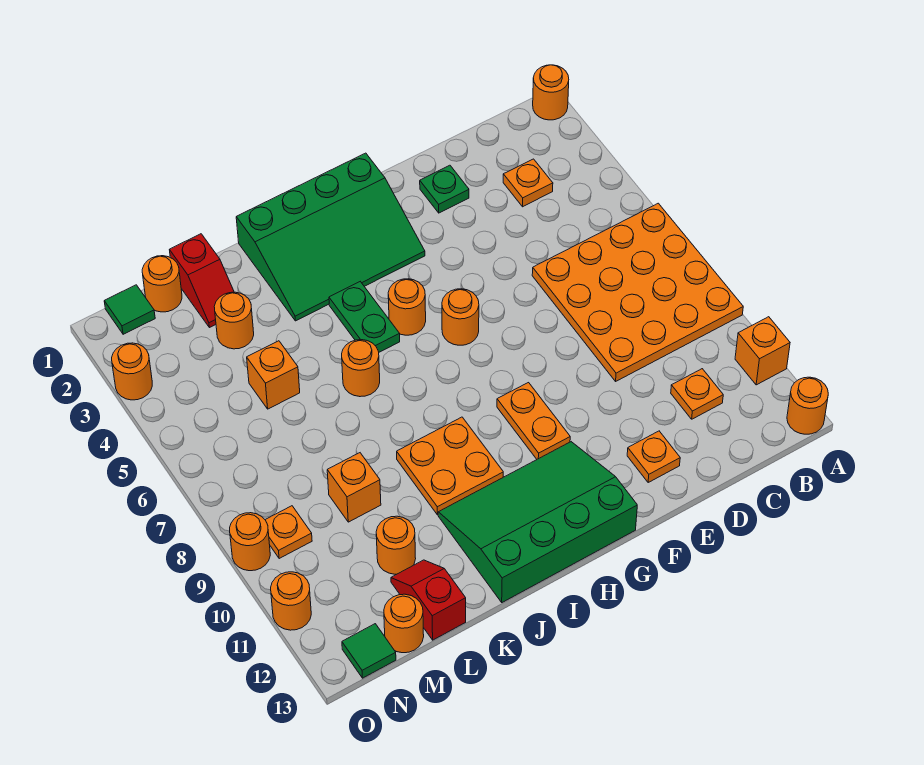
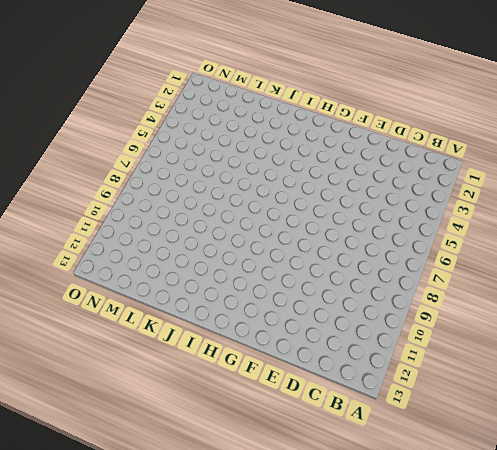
none -> orange 1x1 round brick [533,65,569,120]
none -> orange 4x4 plate [532,203,743,381]
none -> orange 1x1 brick [735,317,790,385]
none -> orange 1x1 round brick [787,377,828,434]

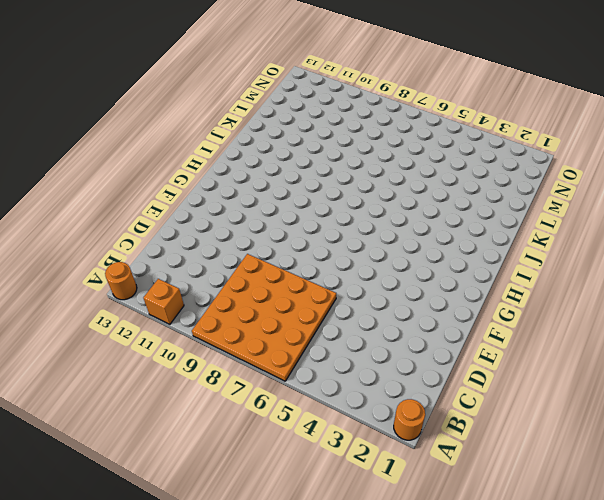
none -> orange 1x1 plate [503,159,553,207]
none -> orange 1x1 plate [671,369,723,419]
none -> green 1x1 plate [420,165,469,213]
none -> orange 1x1 plate [627,431,680,482]

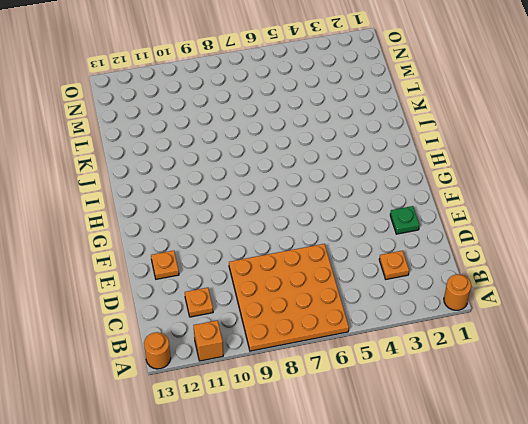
none -> green 3x4 slope [236,153,425,321]
none -> orange 1x1 round brick [442,289,479,345]
none -> orange 1x2 plate [497,383,570,459]
none -> green 3x4 slope [438,442,637,602]

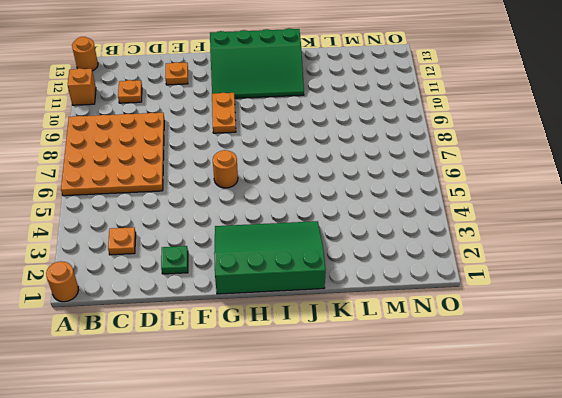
none -> orange 1x1 round brick [388,279,426,335]
none -> green 1x2 plate [329,282,400,352]
none -> orange 2x2 plate [397,417,503,515]
none -> orange 1x1 round brick [342,340,380,397]

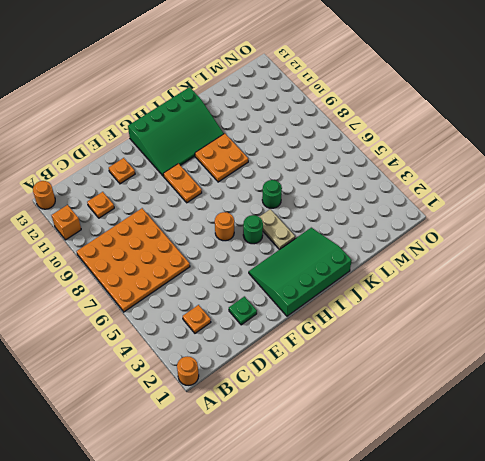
green 1x1 round brick [243,215,263,244] -> orange 1x1 round brick [388,279,426,335]
tan 1x2 plate [260,209,295,250] -> green 1x2 plate [329,282,400,352]
green 1x1 round brick [262,180,282,208] -> orange 1x1 round brick [342,340,380,397]
none -> red 1x2 slope [170,234,234,328]
none -> orange 1x1 round brick [214,292,254,349]
none -> orange 1x1 brick [247,341,300,409]
none -> orange 1x1 brick [327,453,381,522]

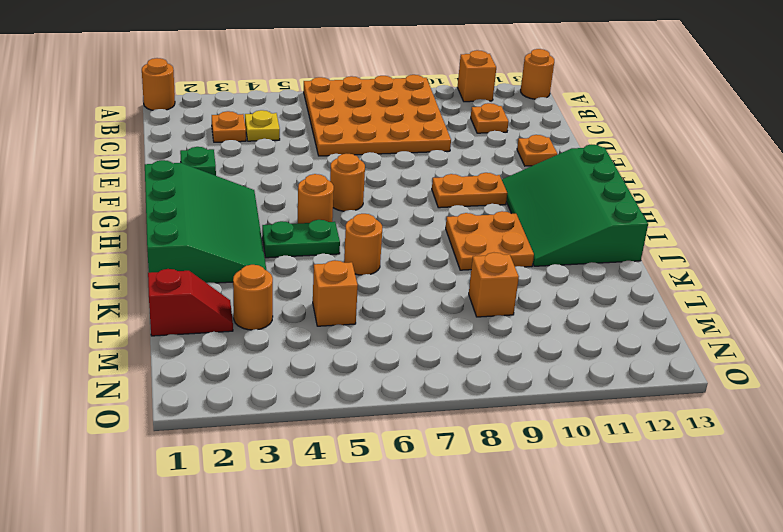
yellow 1x1 plate [245,110,280,141] -> none
none -> orange 1x1 round brick [376,516,416,574]
none -> red 1x2 slope [391,560,466,640]
none -> orange 1x1 round brick [142,256,182,312]
none -> orange 1x1 round brick [384,594,424,653]

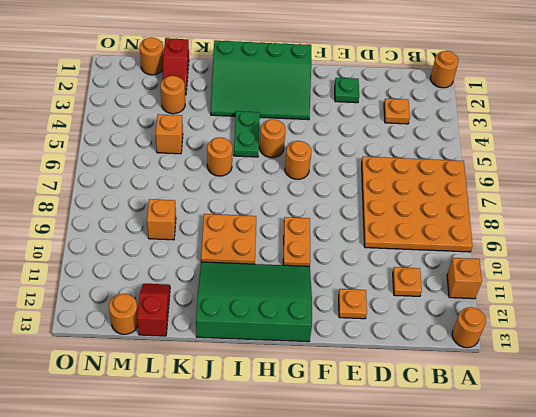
none -> orange 1x1 round brick [376,516,416,574]
none -> green 1x1 tile [104,285,155,334]
none -> orange 1x1 plate [265,506,312,559]
none -> green 1x1 tile [342,624,396,678]

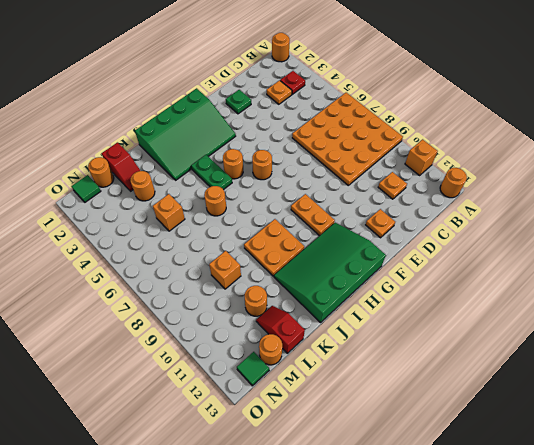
red 1x1 plate [280,71,305,94] -> none
none -> orange 1x1 plate [265,506,312,559]
none -> orange 1x1 round brick [112,343,152,400]
none -> orange 1x1 round brick [230,513,270,571]
none -> orange 1x1 round brick [271,572,311,630]

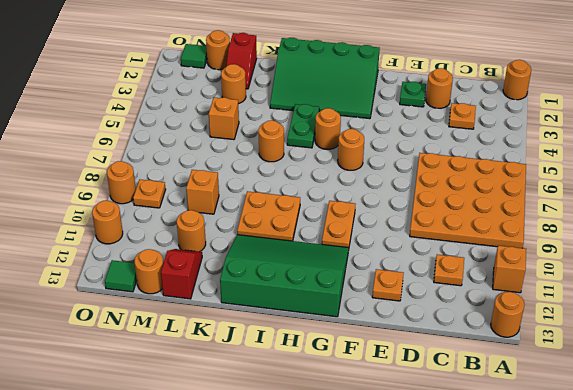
orange 1x1 round brick [426,68,453,108] -> orange 1x1 round brick moved to [112,343,152,400]

